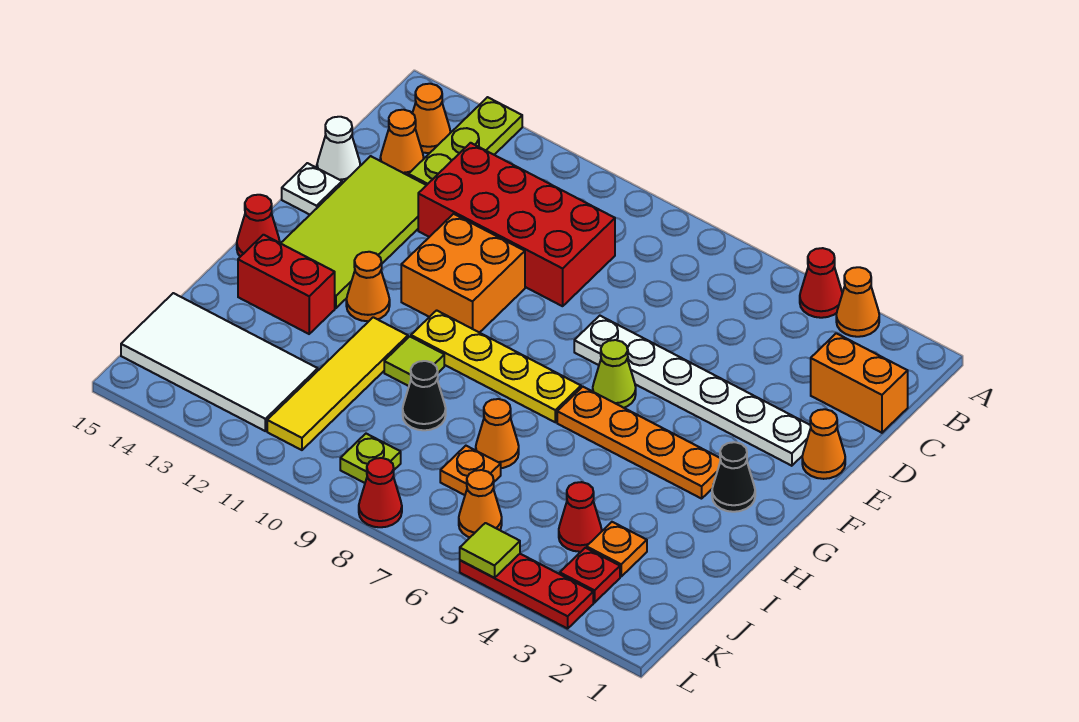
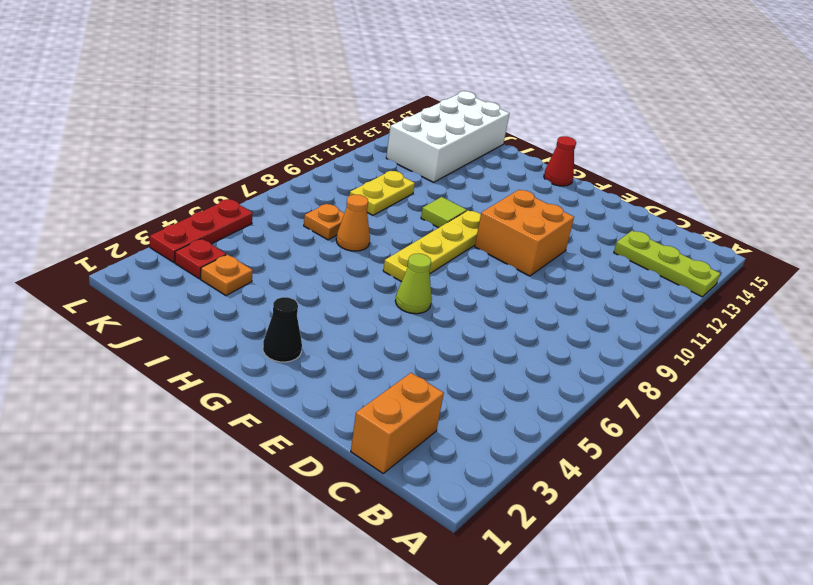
yellow 1x2 plate [350,171,415,215] -> none
white 2x4 brick [386,91,510,182] -> white 2x4 tile [121,293,318,431]
none -> orange 1x1 cone [836,267,879,337]
none -> red 1x1 cone [800,248,842,318]
none -> orange 1x1 cone [412,84,450,153]
none -> red 2x4 brick [418,143,615,306]

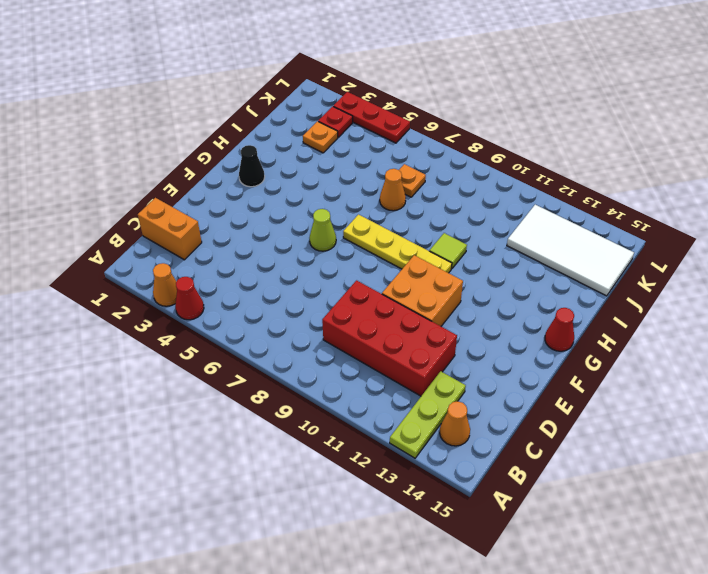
none -> orange 1x1 cone [380,110,424,175]
none -> lime 2x4 tile [281,156,426,308]
none -> white 1x1 cone [317,117,360,183]
none -> orange 1x1 cone [802,409,845,479]

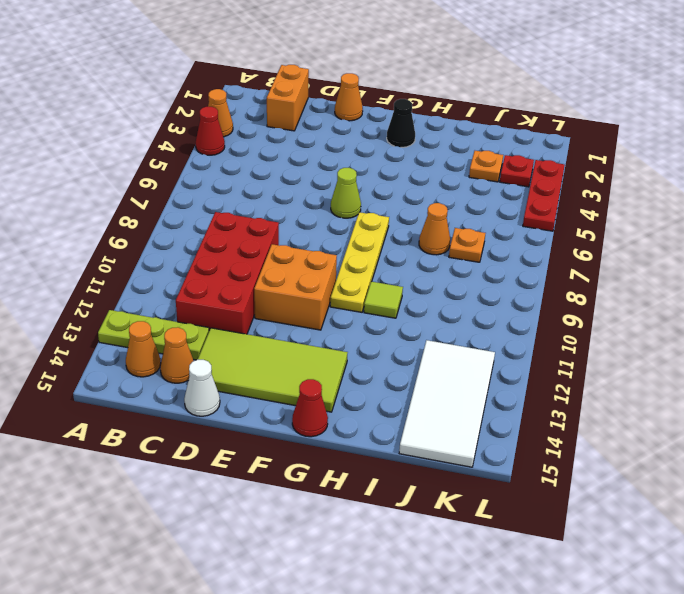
none -> white 1x6 plate [574,316,811,466]
none -> white 1x1 plate [282,163,342,215]
none -> orange 1x4 plate [557,387,721,499]
none -> orange 1x1 cone [346,252,390,321]

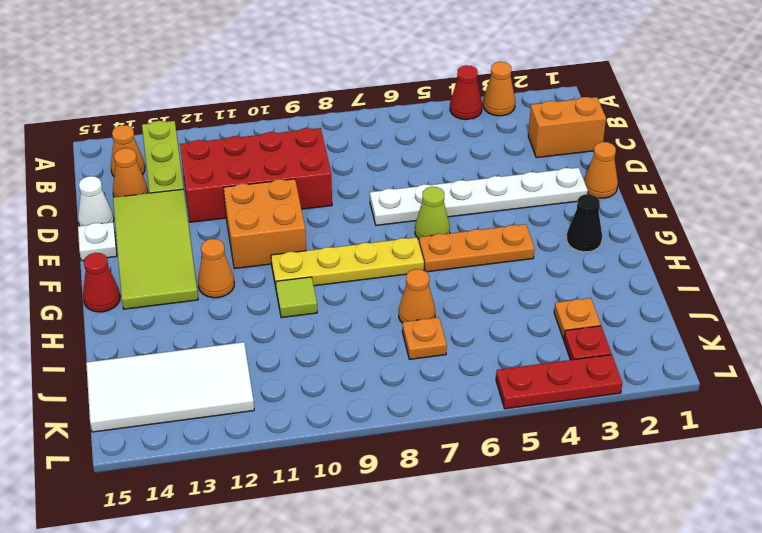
orange 1x3 plate [419,224,534,272] -> orange 1x4 plate [557,387,721,499]
none -> yellow 1x4 tile [267,317,408,450]
none -> red 1x2 brick [238,235,335,334]
none -> black 1x1 cone [403,361,446,430]
none -> red 1x1 cone [559,482,602,552]

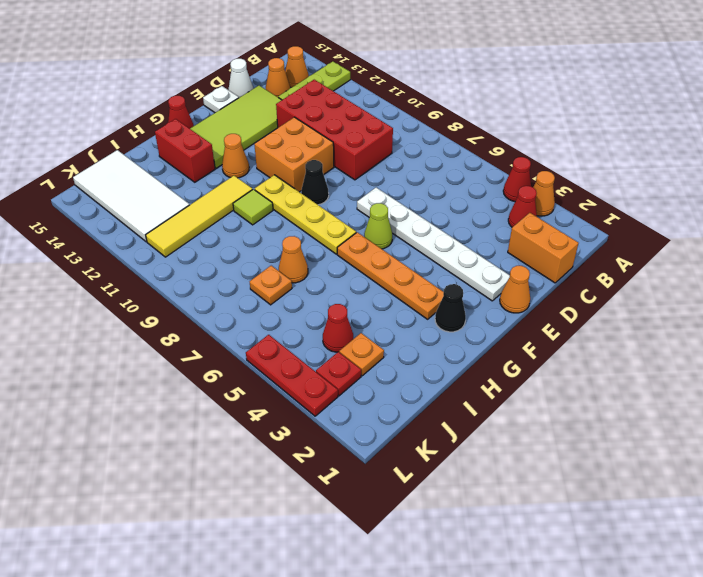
red 1x1 cone [508,186,537,227] -> red 1x1 cone moved to [359,458,402,527]
black 1x1 cone [301,160,329,205] -> black 1x1 cone moved to [403,361,446,430]
none -> orange 1x1 cone [459,470,502,537]
none -> lime 1x1 plate [340,434,401,483]
none -> lime 1x1 tile [460,523,520,578]

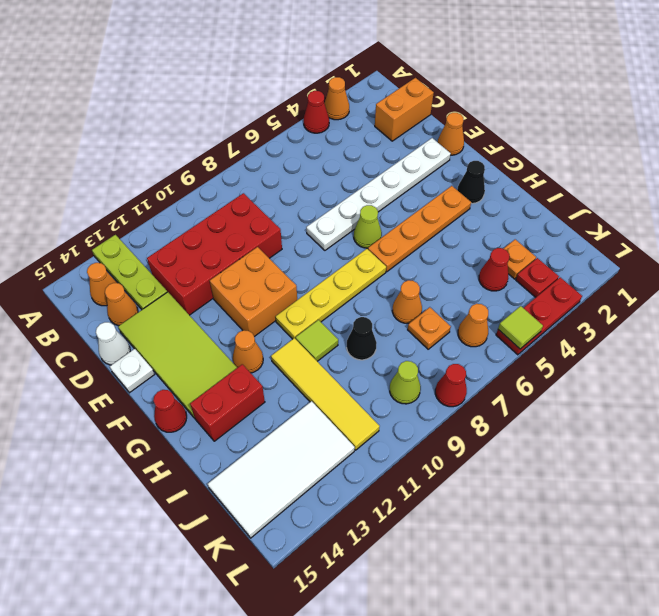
lime 1x1 cone [390,361,421,404] -> lime 1x1 plate [340,434,401,483]

